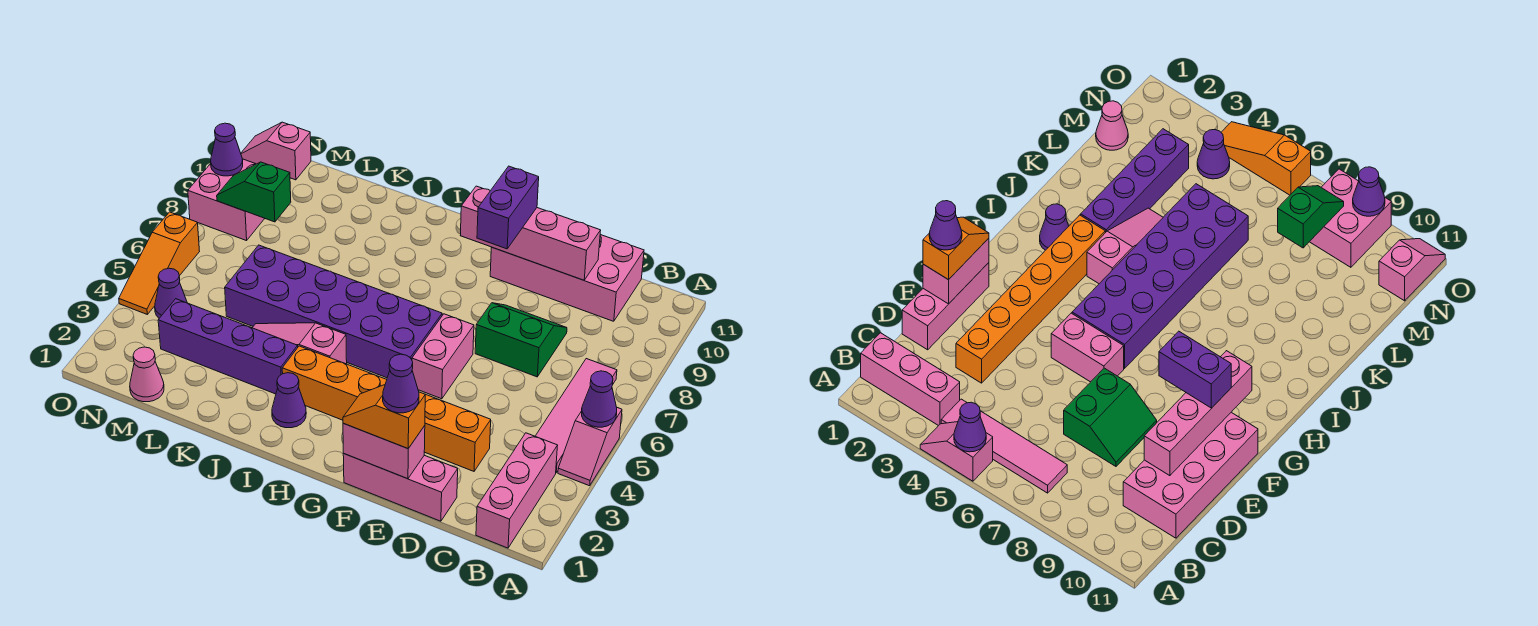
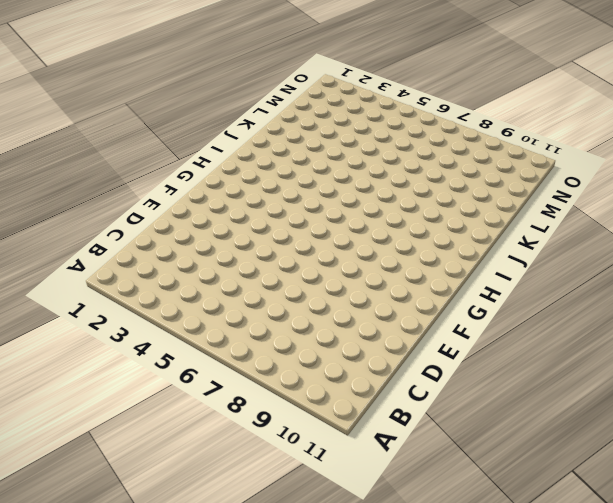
none -> pink 1x2 slope [558,408,622,486]
none -> pink 1x3 brick [476,433,558,548]
none -> pink 1x4 tile [535,359,617,473]

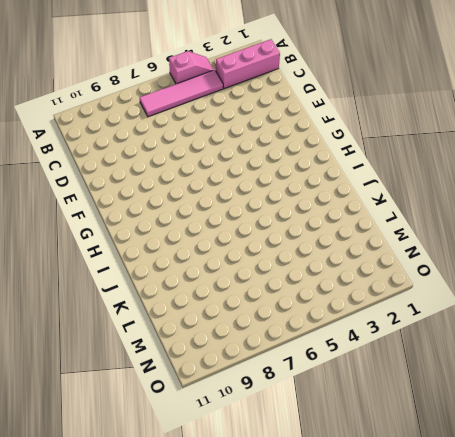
none -> pink 2x4 brick [490,235,644,321]
none -> pink 1x3 brick [343,454,458,521]
none -> orange 1x6 brick [282,346,491,471]

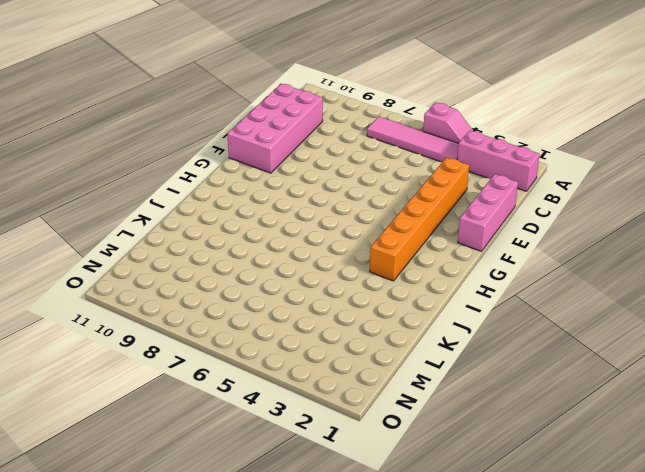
none -> green 2x2 slope [475,303,567,377]
none -> pink 1x2 brick [412,314,474,399]
none -> purple 2x6 brick [225,245,442,378]

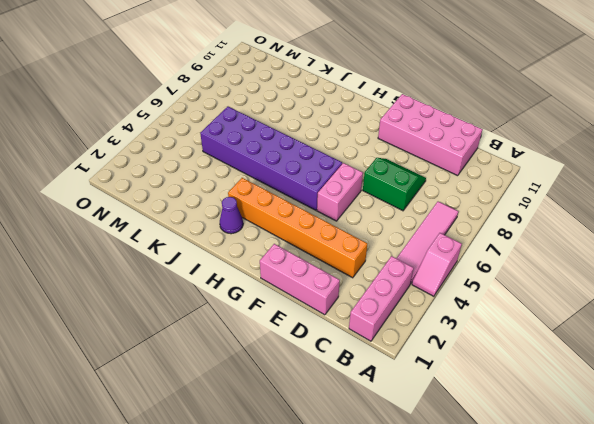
none -> pink 1x3 slope [253,323,347,364]
none -> purple 1x4 brick [158,299,298,394]
none -> pink 1x1 cone [130,347,164,402]

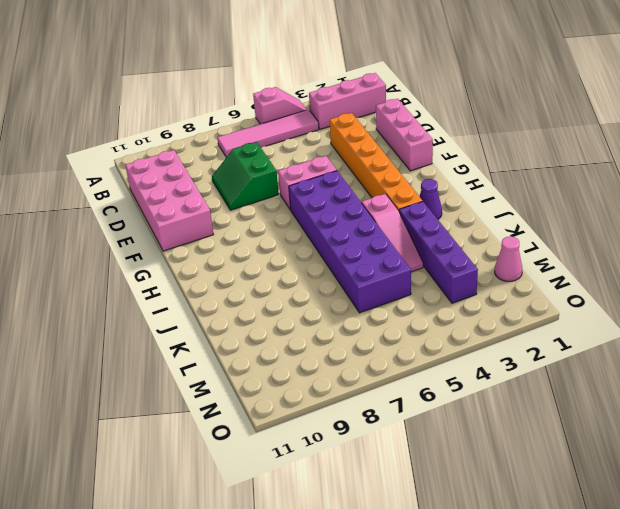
none -> purple 1x1 cone [155,268,187,318]
none -> pink 2x2 brick [188,159,265,241]
none -> pink 1x2 slope [241,122,311,180]

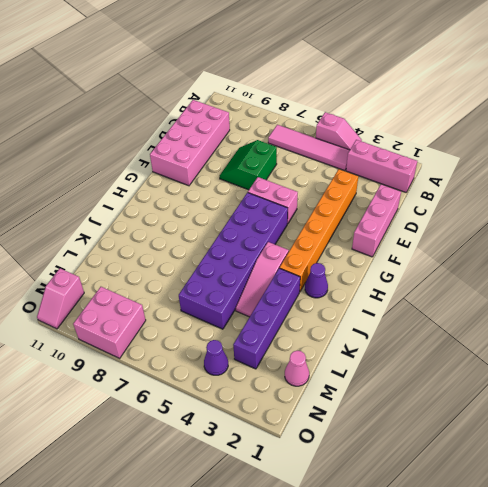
none -> orange 1x3 slope [119,212,200,314]
none -> purple 1x1 cone [582,371,617,427]
none -> pink 1x4 brick [460,186,601,280]

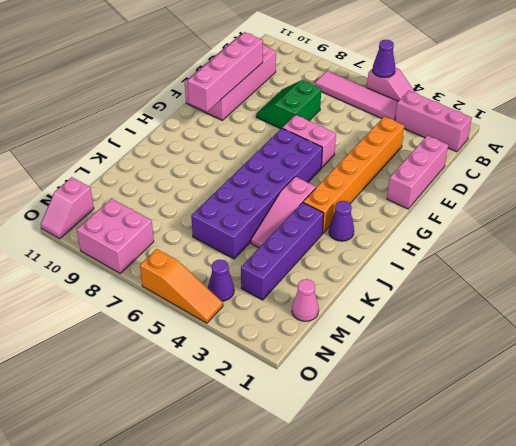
none -> pink 1x2 brick [343,423,425,479]
none -> green 1x2 slope [217,162,291,222]
none -> purple 1x1 cone [211,123,243,176]

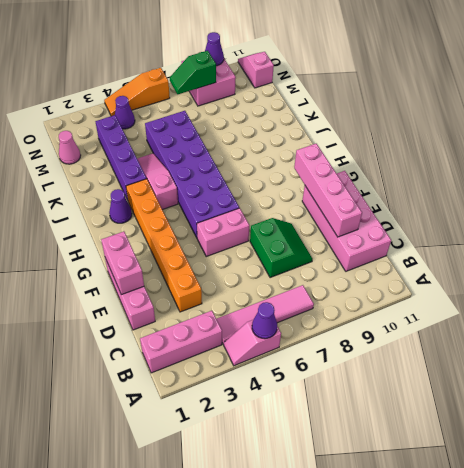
green 1x2 slope [170,51,216,94] -> green 1x2 slope turned to [217,162,291,222]
none -> orange 1x2 slope [343,385,425,448]
none -> purple 1x2 brick [477,166,539,249]
none -> purple 1x1 cone [383,354,419,413]

